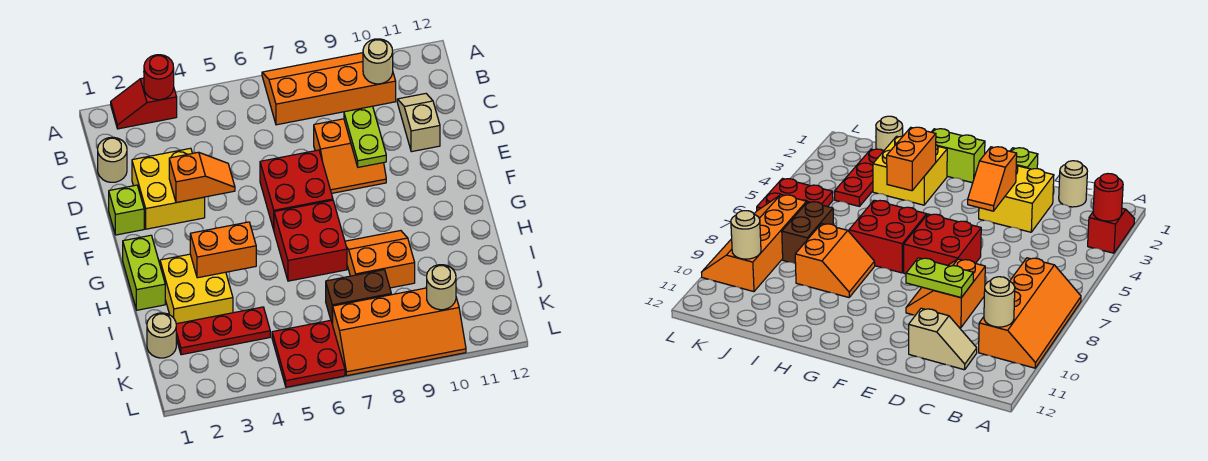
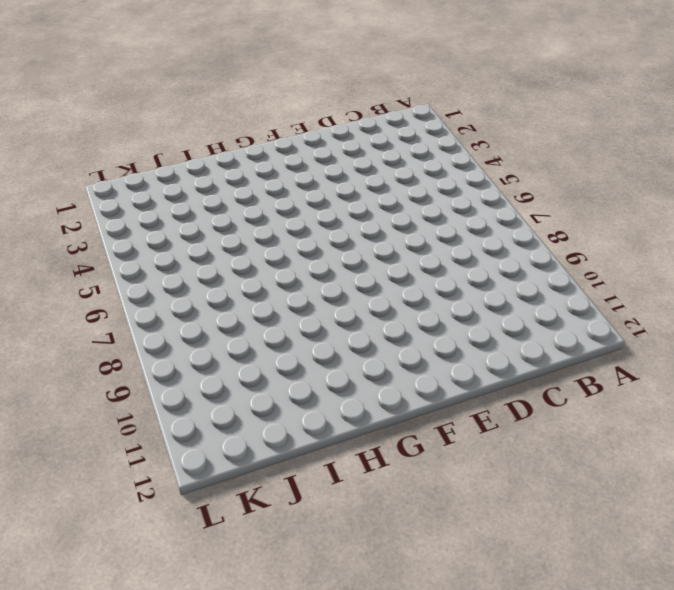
none -> red 1x2 slope [111,78,177,129]
none -> orange 2x4 slope [262,53,396,125]
none -> tan 1x1 round brick [98,137,127,182]

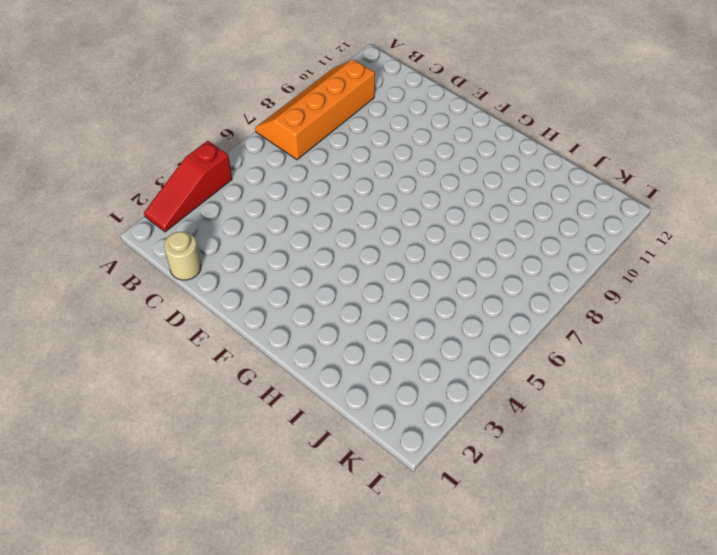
red 1x3 slope [144,141,232,232] -> red 1x2 slope [111,78,177,129]
none -> tan 1x2 slope [397,94,440,152]
none -> yellow 2x2 brick [132,148,205,229]
none -> orange 2x2 slope [314,119,386,194]

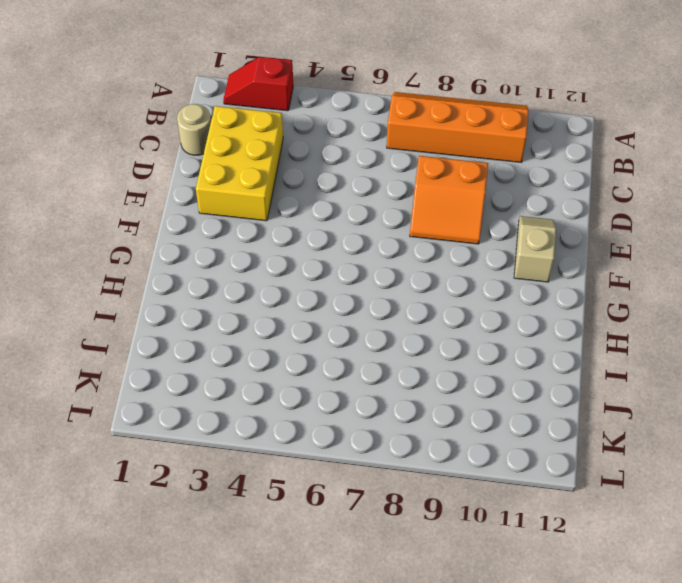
yellow 2x3 brick [196,106,283,221] -> yellow 2x2 brick [132,148,205,229]
tan 1x2 slope [514,216,556,282] -> tan 1x2 slope moved to [397,94,440,152]
none -> lime 1x1 brick [109,185,144,235]
none -> red 2x2 brick [260,150,333,230]
none -> lime 1x2 brick [123,235,165,310]

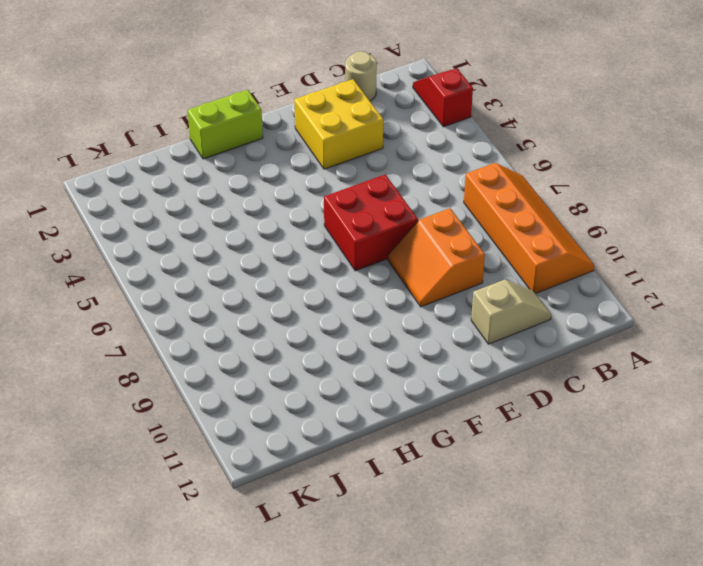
none -> lime 1x1 brick [109,185,144,235]
none -> red 2x2 brick [274,200,347,281]
none -> yellow 2x2 brick [160,254,233,324]

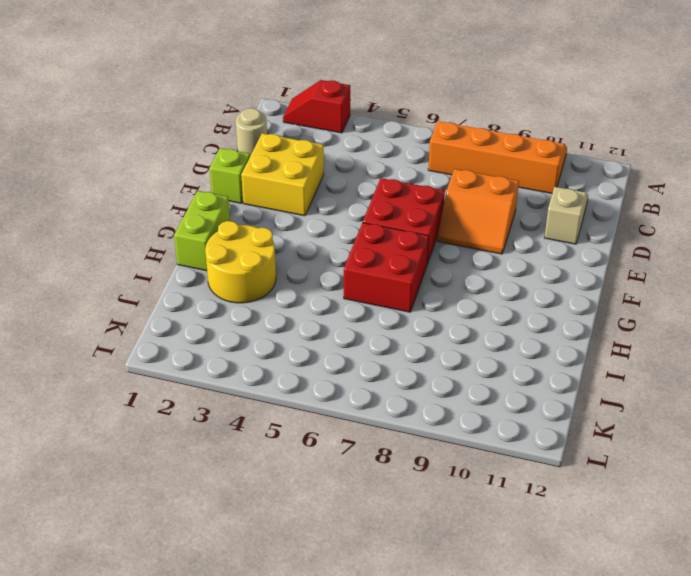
yellow 2x2 round brick [205,221,276,303] -> yellow 2x2 brick [160,254,233,324]
none -> orange 2x2 slope [345,231,415,288]
none -> tan 1x1 round brick [147,313,176,358]
none -> red 1x3 plate [176,307,270,355]

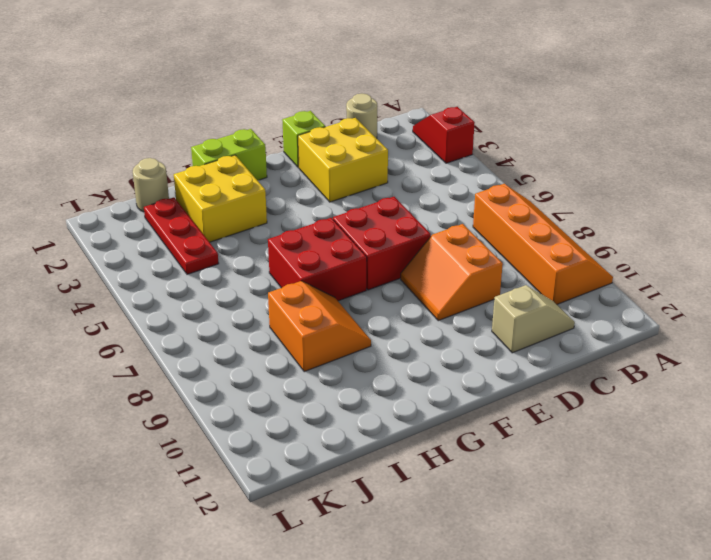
none -> brown 1x2 brick [326,270,391,325]
none -> red 2x2 plate [272,320,345,387]
none -> orange 2x4 slope [333,288,466,376]

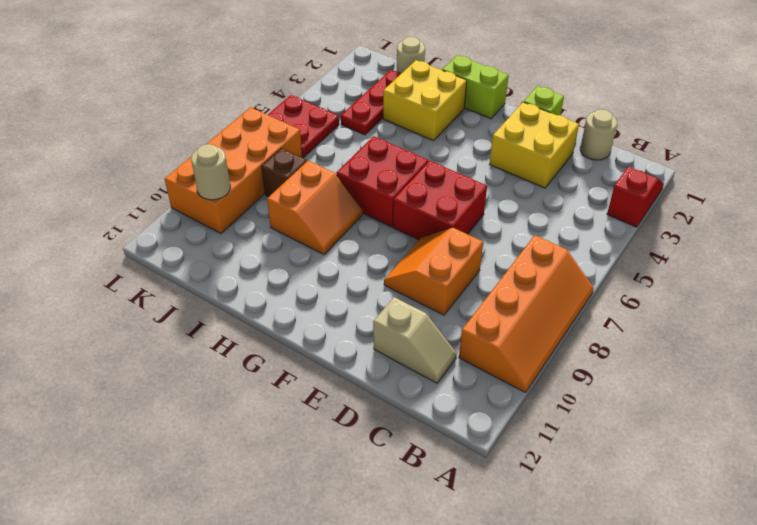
brown 1x1 brick [262,148,307,197] -> brown 1x2 brick [326,270,391,325]
orange 2x4 brick [165,108,302,233] -> orange 2x4 slope [333,288,466,376]
none -> red 1x1 round brick [144,55,174,100]
none -> tan 1x1 round brick [363,39,393,84]
none -> lime 1x2 plate [344,106,386,167]

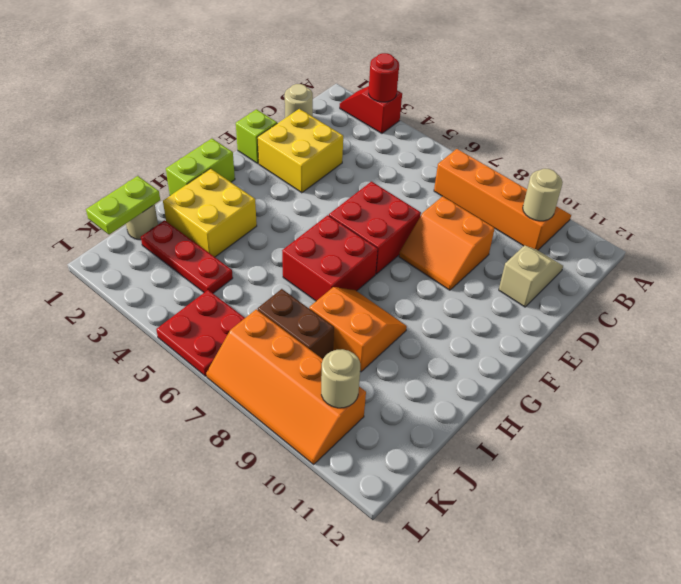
lime 1x2 plate [86,176,160,235] -> lime 1x2 plate moved to [344,106,386,167]
none -> orange 1x2 slope [169,152,235,203]
none -> orange 1x2 brick [190,222,256,278]

